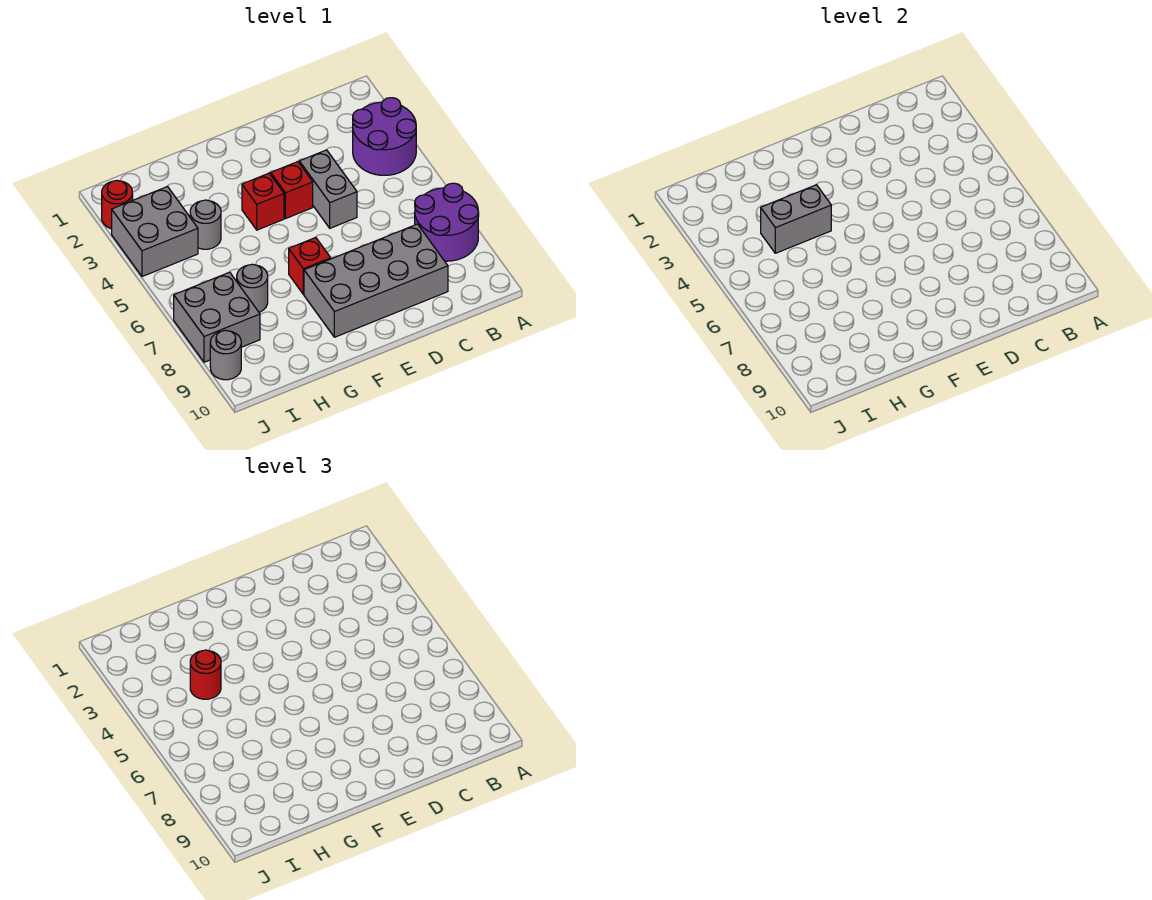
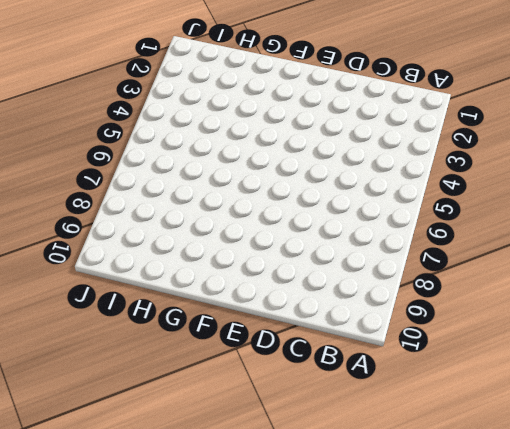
none -> purple 2x2 round brick [353,98,416,175]
none -> purple 2x2 round brick [415,183,479,261]
none -> grey 2x4 brick [304,224,448,337]

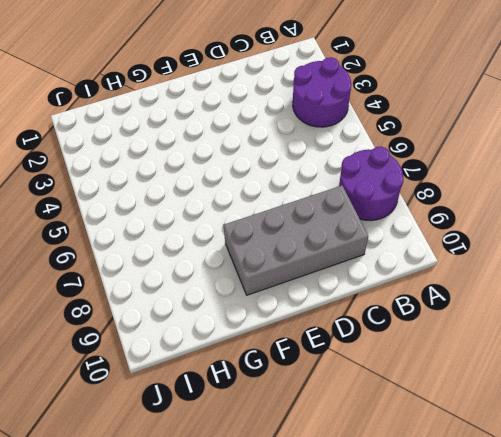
none -> grey 1x2 brick [299,150,357,228]
none -> red 1x1 brick [271,162,313,219]
none -> red 1x1 brick [242,173,284,230]

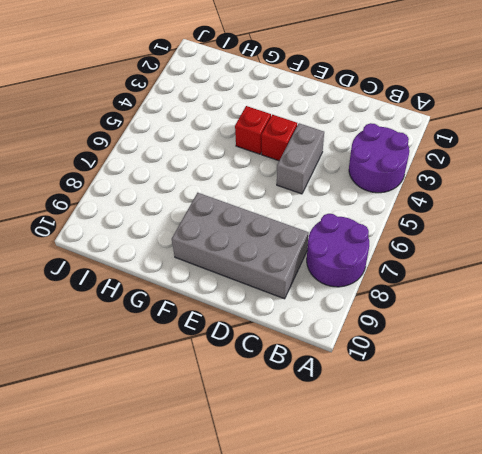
none -> red 1x1 brick [289,238,331,294]
none -> grey 1x1 round brick [190,200,221,249]
none -> grey 1x1 round brick [237,264,268,312]

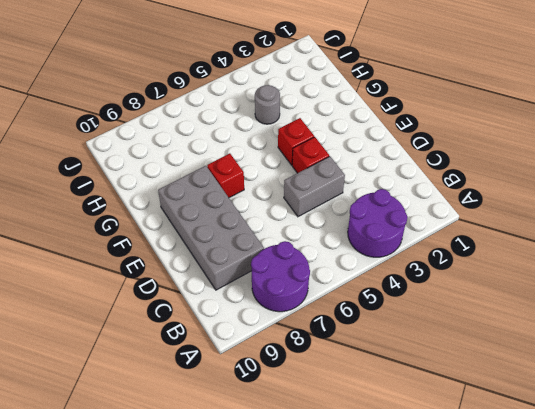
none -> grey 1x1 round brick [237,264,268,312]
none -> grey 2x2 brick [112,187,198,276]
none -> grey 2x2 brick [174,272,260,362]

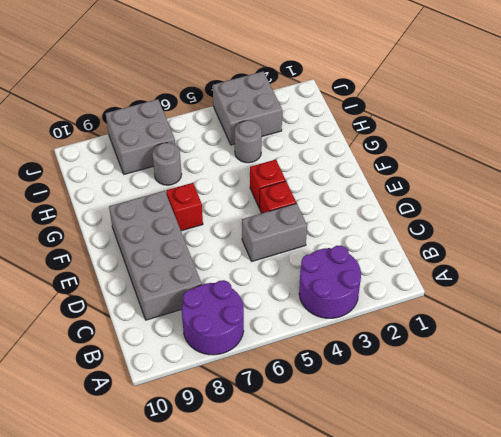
none -> red 1x1 round brick [102,180,133,229]
none -> grey 1x1 round brick [210,331,241,380]
none -> grey 1x2 brick [761,185,831,253]

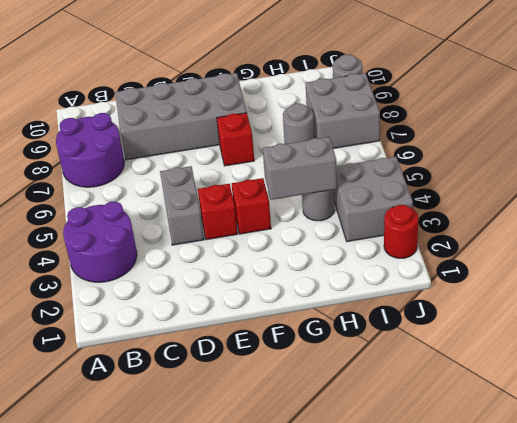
none -> red 1x1 round brick [190,650,221,699]

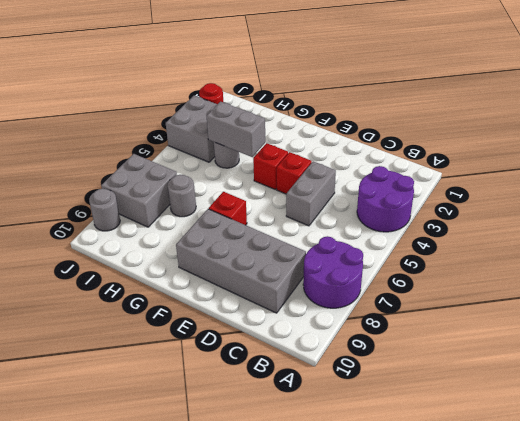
none -> red 1x1 round brick [190,650,221,699]

